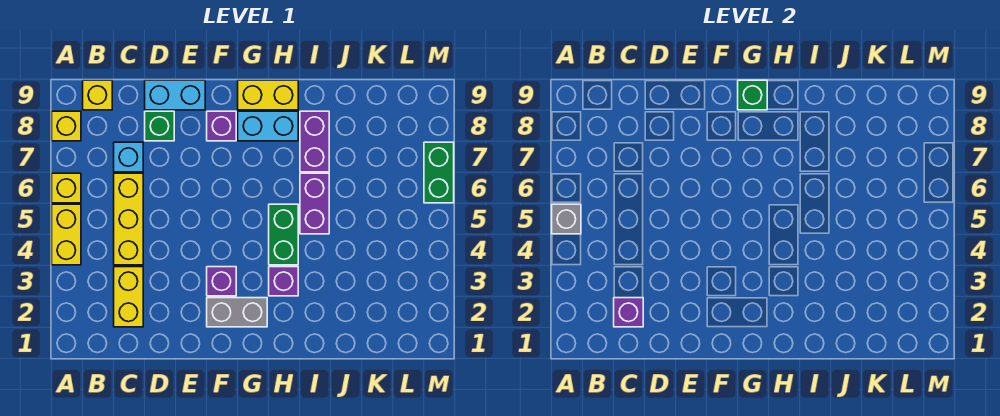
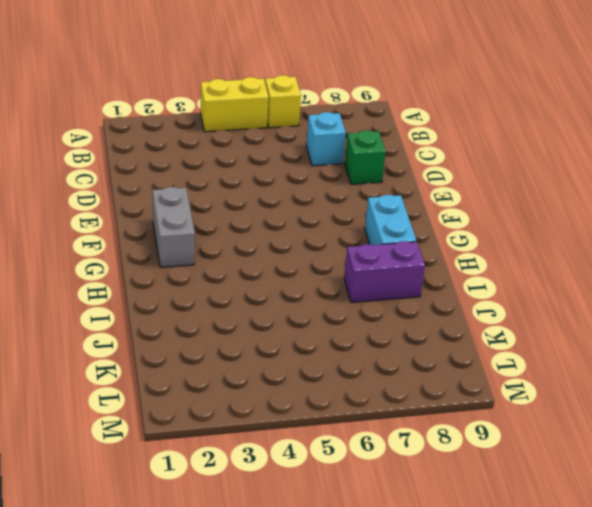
none -> yellow 1x1 brick [52,111,81,141]
none -> yellow 1x1 brick [83,80,112,110]
none -> yellow 1x2 brick [114,267,143,327]

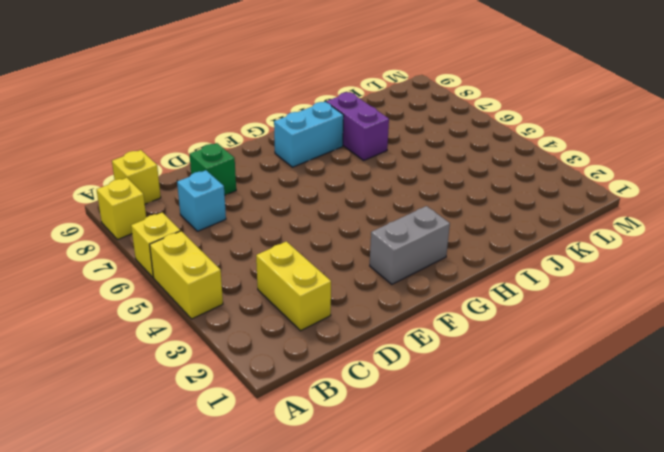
none -> yellow 1x3 brick [114,173,143,265]
none -> cyan 1x2 brick [145,80,205,110]
none -> purple 1x1 brick [207,267,236,296]

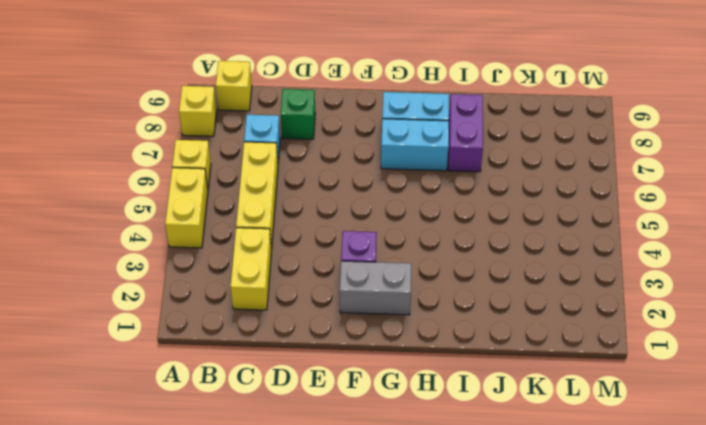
cyan 1x2 brick [381,119,449,171] -> cyan 1x2 brick moved to [145,80,205,110]
none -> purple 1x1 brick [207,111,236,141]
none -> yellow 1x2 brick [238,80,298,110]
none -> purple 1x1 brick [269,267,298,296]

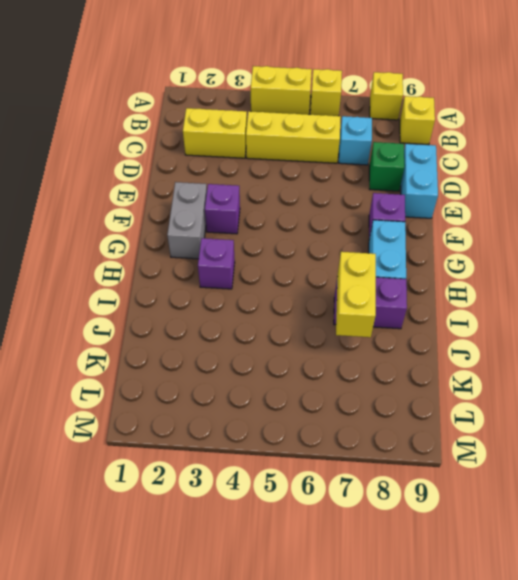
yellow 1x2 brick [336,252,376,337] -> yellow 1x2 brick moved to [238,80,298,110]
none -> green 1x2 brick [269,204,298,265]
none -> purple 1x2 brick [300,173,329,234]
none -> green 1x2 brick [424,142,454,203]

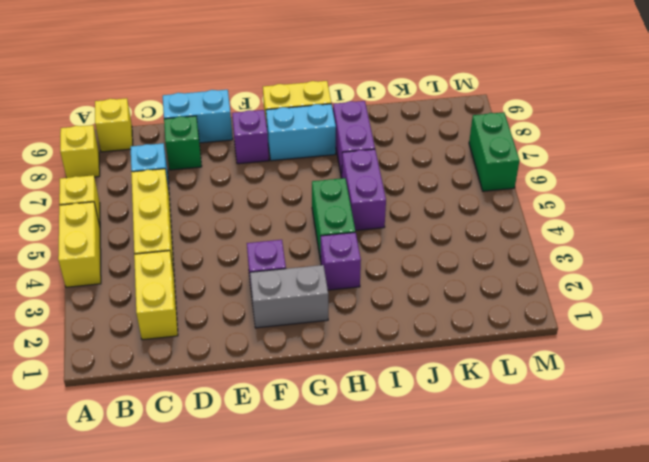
none -> grey 1x1 brick [552,204,581,234]
none -> purple 1x1 brick [614,298,643,327]
none -> green 1x1 brick [738,80,767,110]

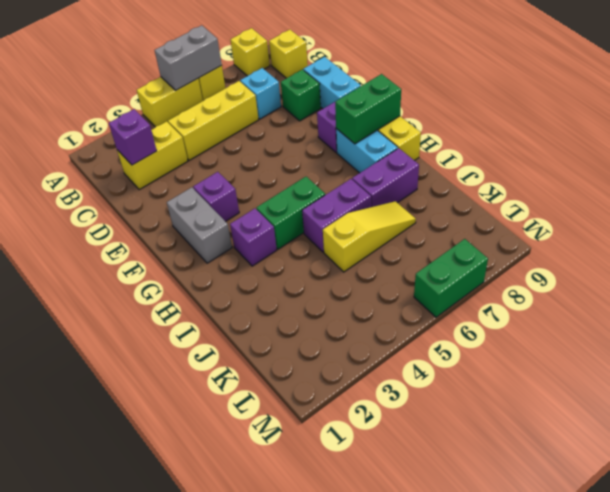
grey 1x2 brick [155,25,222,90] -> grey 1x1 brick [552,204,581,234]
green 1x2 brick [335,74,401,144] -> green 1x1 brick [738,80,767,110]
yellow 1x3 slope [323,201,416,272] -> none

